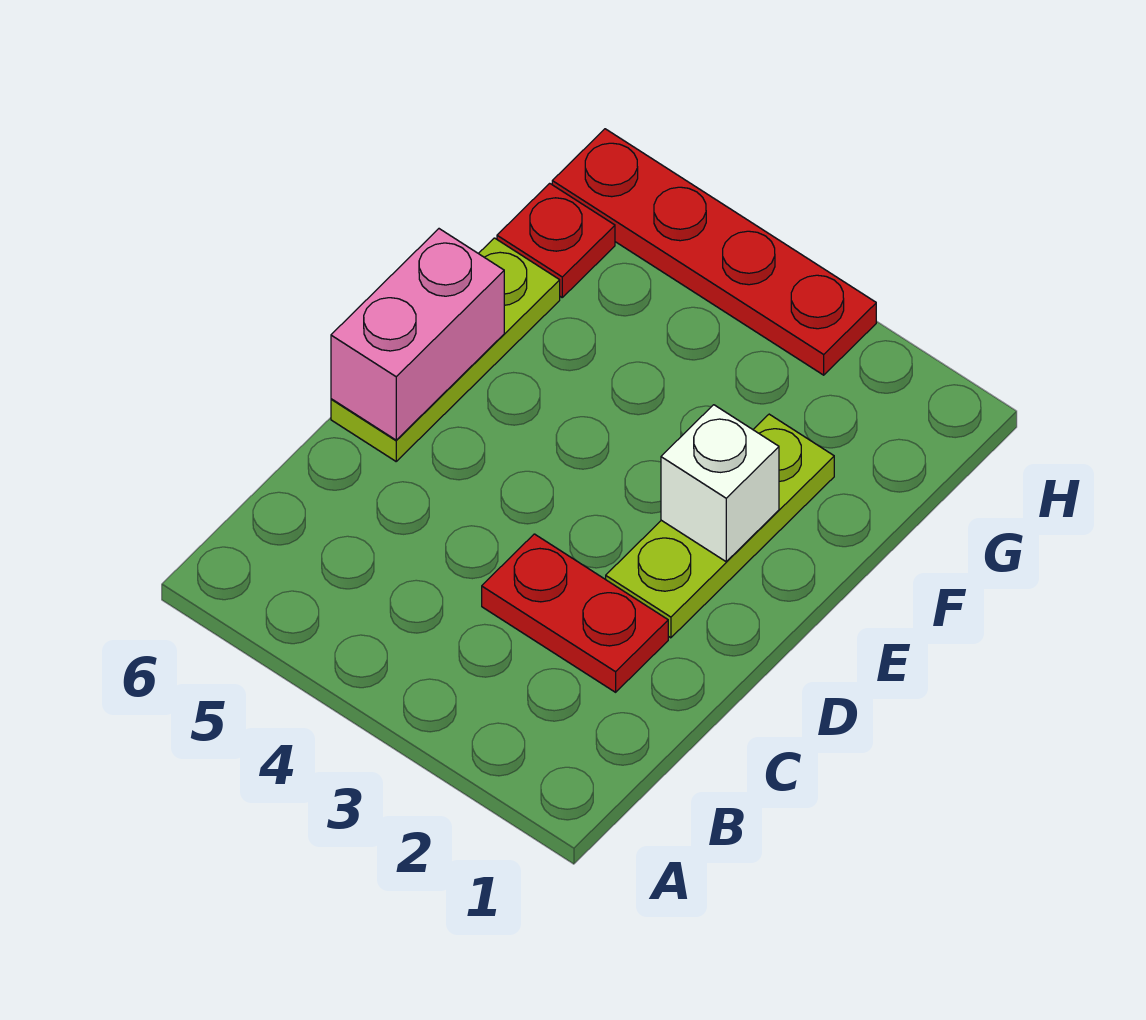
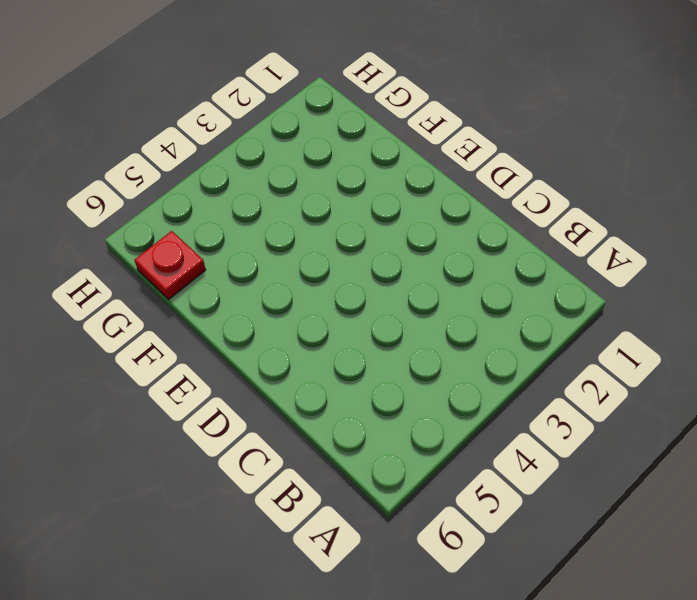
none -> red 1x2 plate [482,534,668,692]
none -> lime 1x3 plate [606,414,834,638]

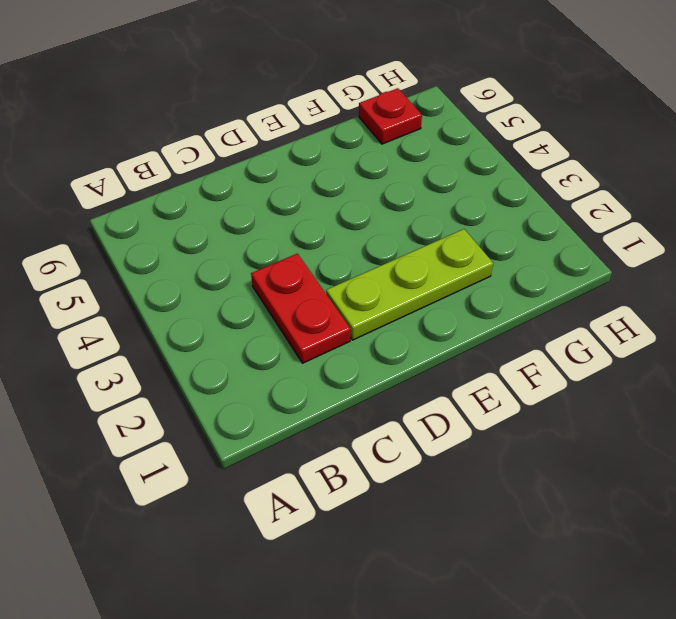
none -> lime 1x3 plate [331,238,560,461]
none -> red 1x4 plate [552,129,876,375]

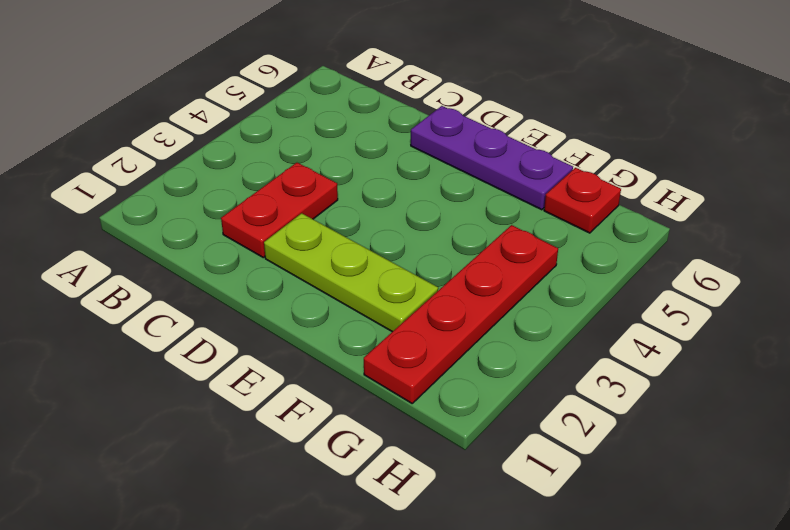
purple 1x3 plate [411,106,573,210] -> lime 1x3 plate [331,238,560,461]
red 1x4 plate [364,225,558,403] -> red 1x4 plate moved to [552,129,876,375]
none -> pink 1x2 brick [331,229,504,440]
none -> white 1x1 brick [661,405,779,562]

